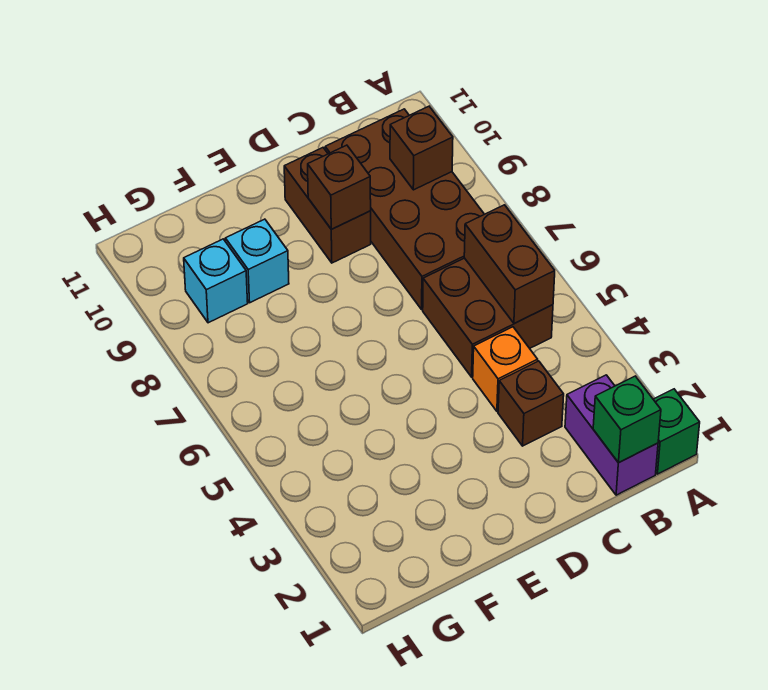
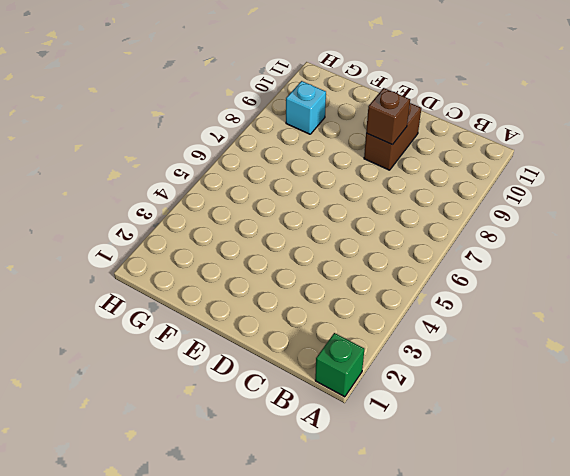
none -> purple 1x2 brick [565,375,658,495]
none -> brown 2x2 brick [423,258,553,377]
none -> brown 2x4 brick [325,109,484,309]

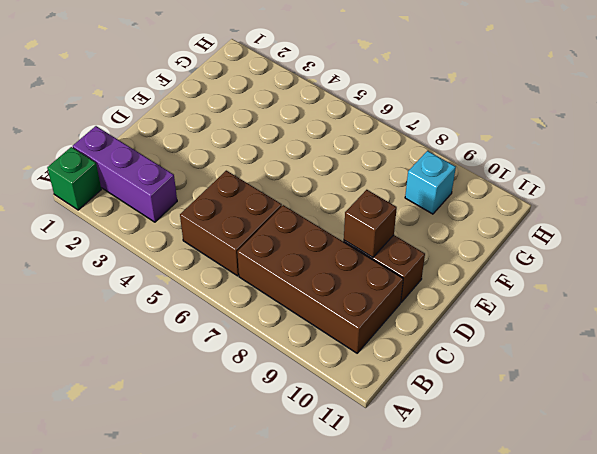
purple 1x3 brick [73,126,177,222] -> purple 1x2 brick [565,375,658,495]
none -> brown 1x1 brick [498,361,564,446]
none -> orange 1x1 brick [473,327,538,411]
none -> cyan 1x1 brick [225,219,289,303]

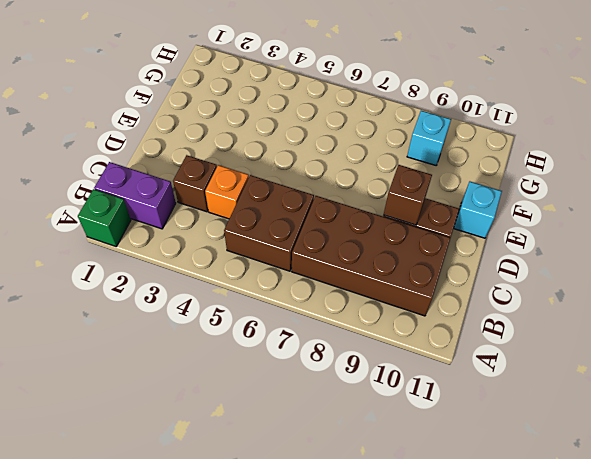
cyan 1x1 brick [454,182,502,238] -> cyan 1x1 brick moved to [225,219,289,303]
none -> green 1x1 brick [593,376,661,463]
none -> brown 1x2 brick [464,205,555,324]
none -> brown 1x1 brick [390,106,453,190]

